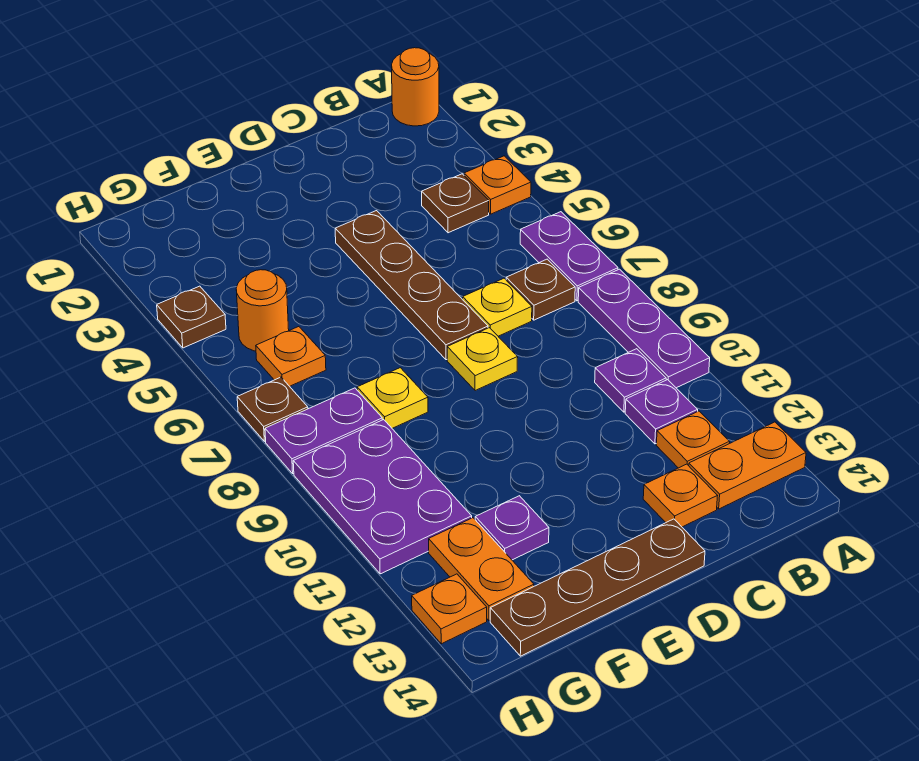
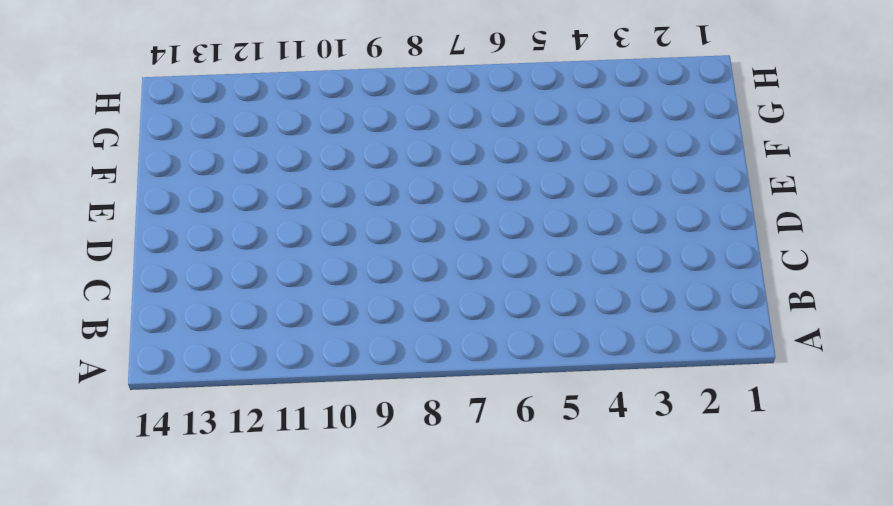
none -> orange 1x1 round brick [392,48,439,126]
none -> orange 1x1 plate [464,156,531,214]
none -> purple 1x2 plate [520,212,618,301]

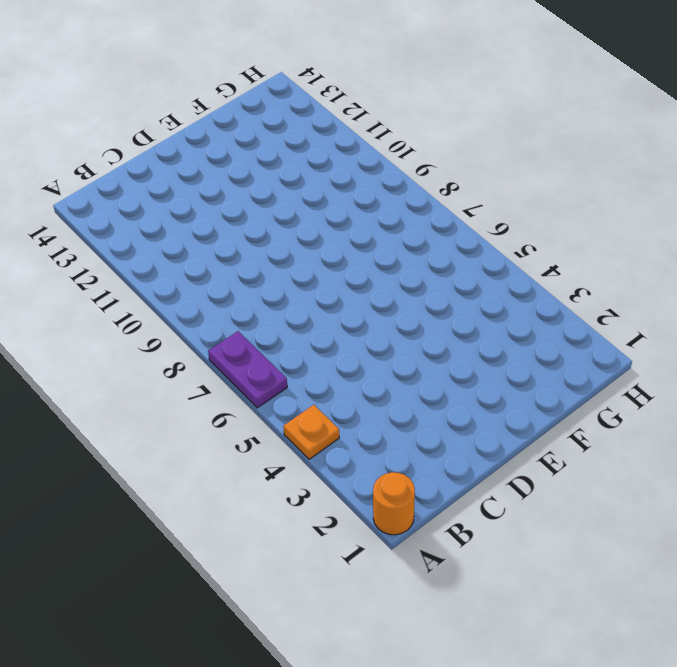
none -> purple 1x3 plate [578,269,710,388]
none -> orange 1x2 plate [689,422,806,509]
none -> brown 1x1 plate [422,174,489,233]

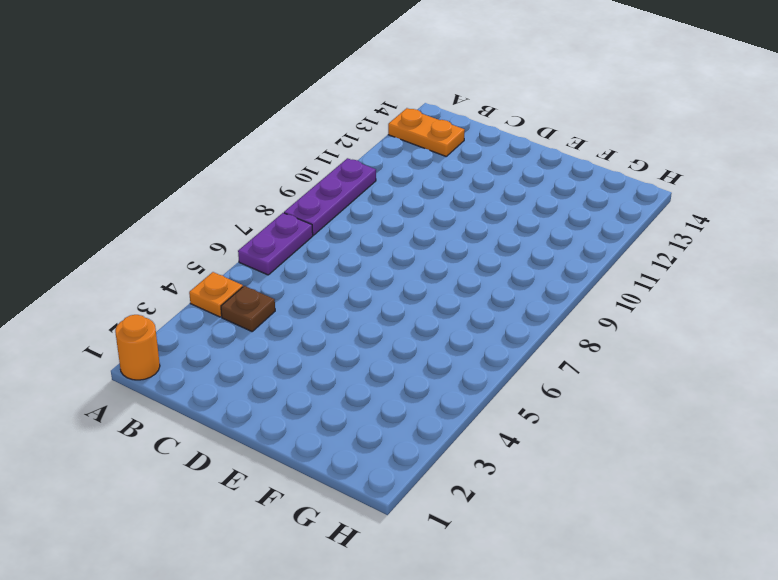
none -> brown 1x1 plate [506,259,575,320]
none -> purple 1x1 plate [595,349,666,412]
none -> purple 1x1 plate [625,380,698,444]

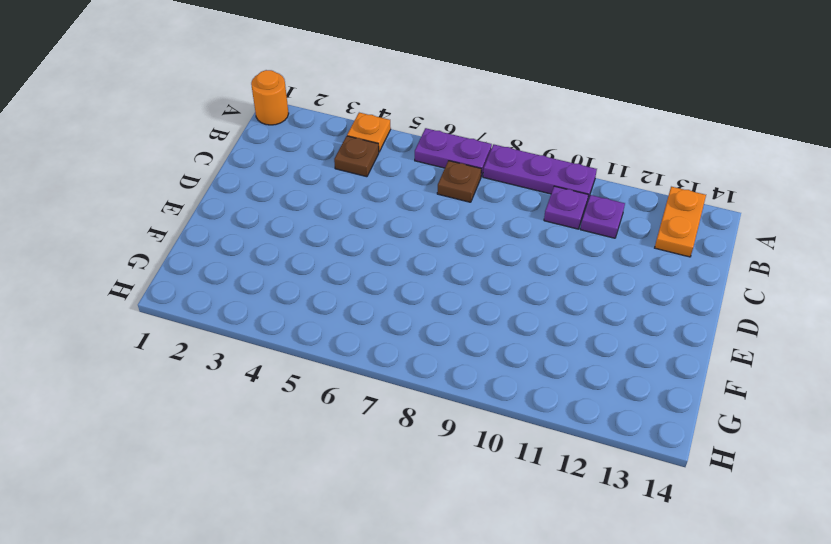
none -> orange 1x1 plate [656,411,730,468]
none -> yellow 1x1 plate [463,278,532,336]
none -> orange 1x1 plate [643,464,717,527]

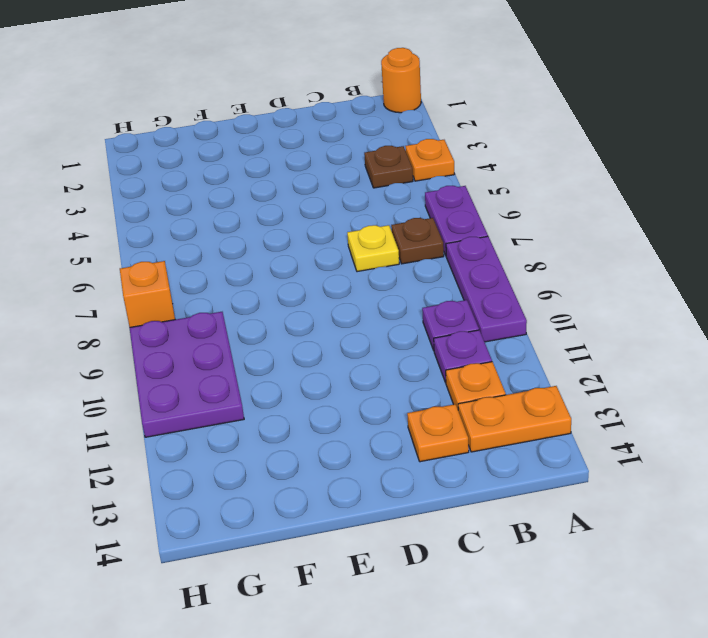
orange 1x1 brick [120,261,175,327] -> purple 1x2 plate [265,388,382,474]
none -> brown 1x4 plate [335,211,488,360]
none -> yellow 1x1 plate [447,328,518,391]
none -> brown 1x4 plate [490,519,705,656]

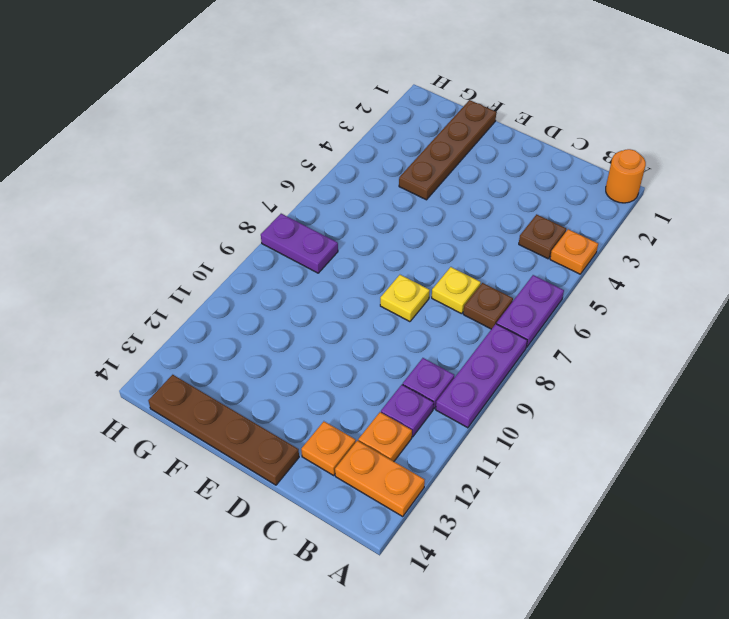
brown 1x4 plate [399,100,496,200] -> brown 1x4 plate moved to [335,211,488,360]
none -> yellow 1x1 plate [357,368,428,428]
none -> purple 1x1 plate [475,496,549,560]
none -> orange 1x1 round brick [236,270,289,351]

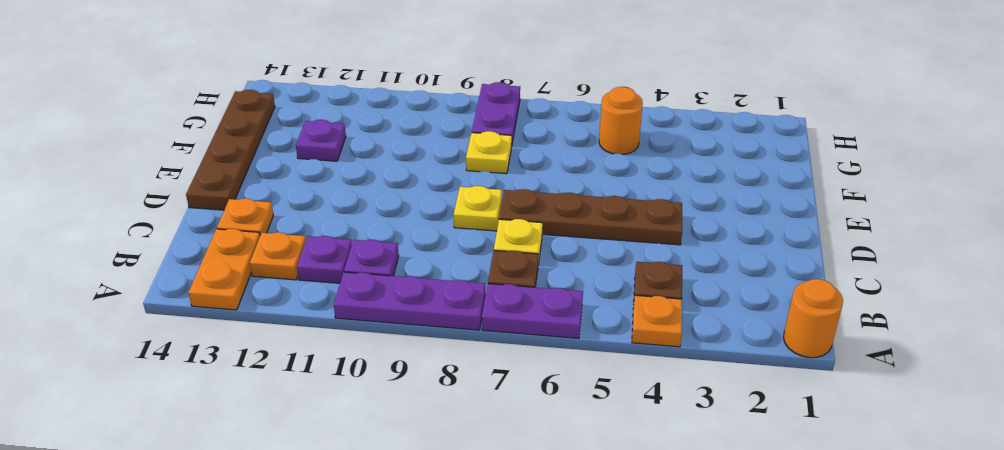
none -> orange 1x1 plate [256,327,326,386]
none -> purple 2x3 plate [293,420,472,574]
none -> orange 1x2 plate [429,518,534,621]

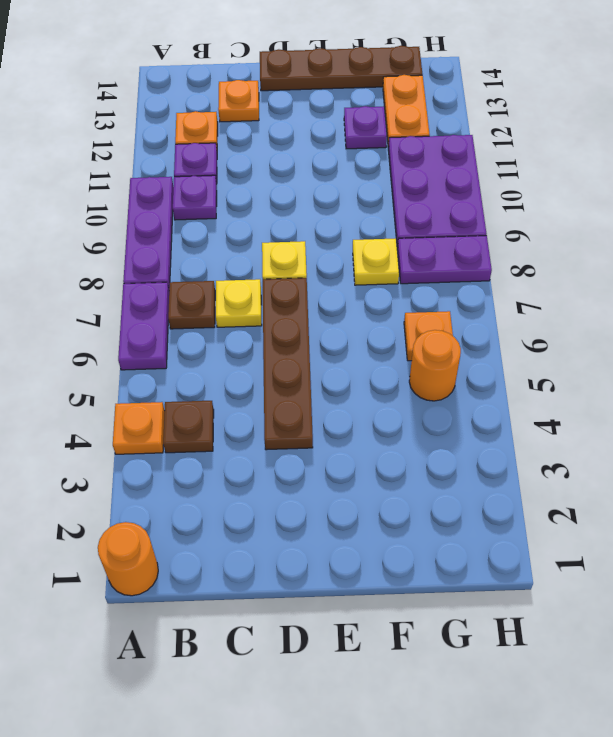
none -> orange 1x2 plate [689,422,806,509]
none -> brown 1x1 plate [157,286,226,348]
none -> brown 1x1 plate [237,377,308,441]

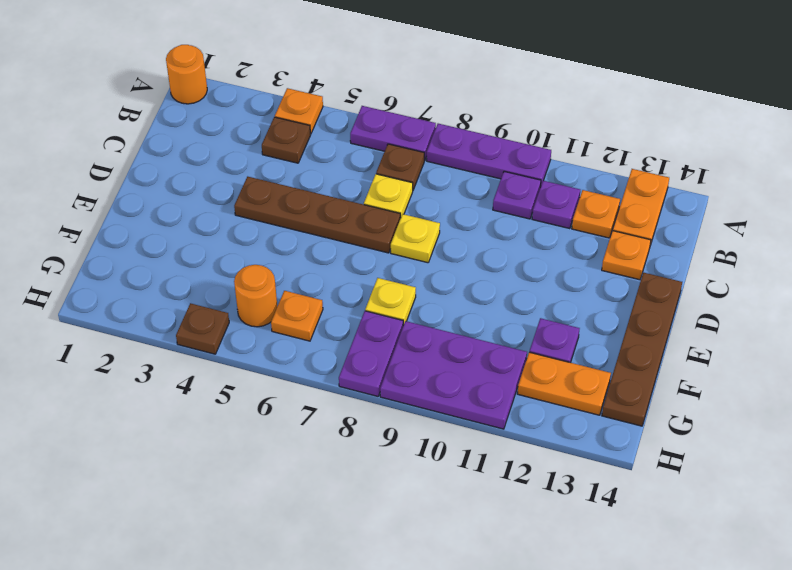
none -> brown 1x1 plate [237,377,308,441]
none -> orange 1x1 plate [412,574,487,644]

